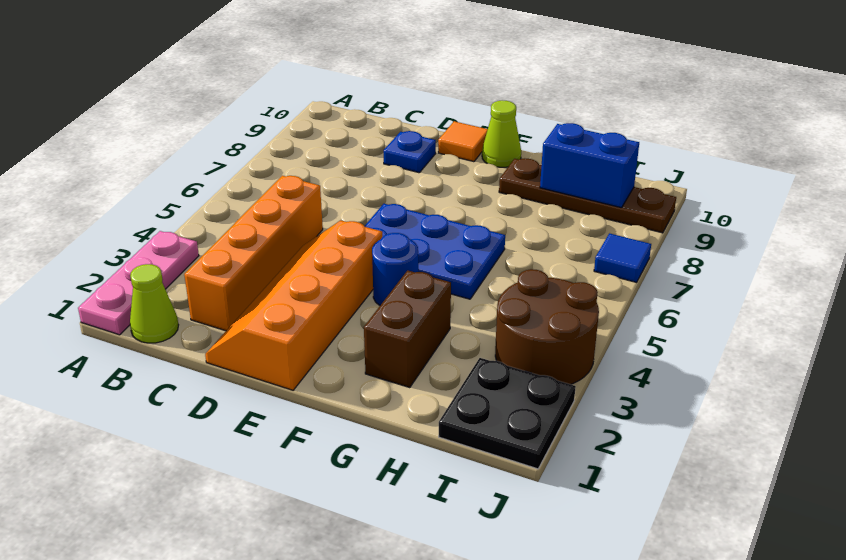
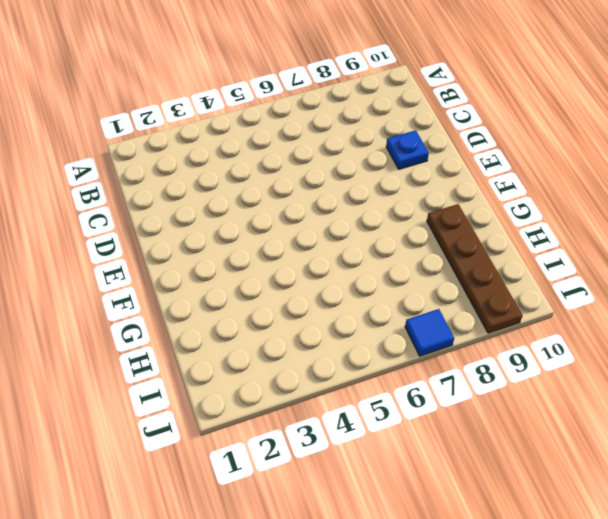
none -> pink 1x3 plate [78,231,199,335]
none -> lime 1x1 cone [130,264,178,343]
none -> orange 1x4 brick [184,176,323,331]

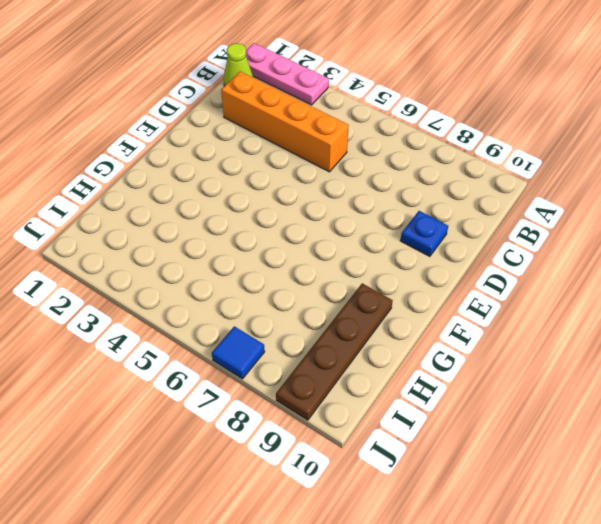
none -> orange 2x4 slope [205,220,382,390]
none -> blue 2x3 plate [365,204,505,299]
none -> orange 1x1 tile [438,121,488,162]

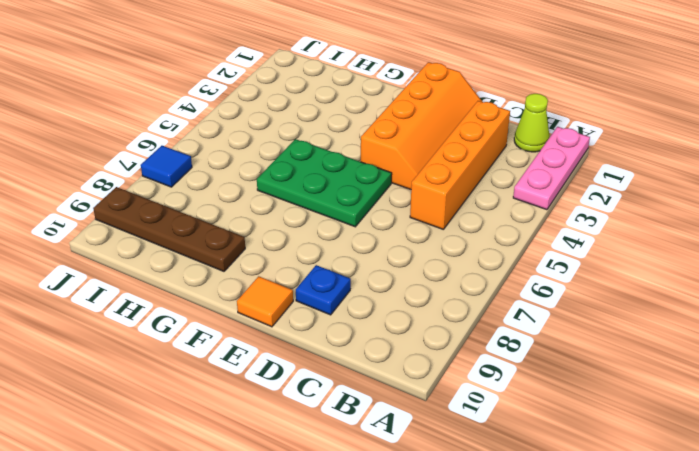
green 2x3 plate [257,139,392,227] -> blue 2x3 plate [365,204,505,299]
none -> blue 1x1 round brick [372,233,418,305]
none -> lime 1x1 cone [482,100,521,167]
none -> brown 1x2 brick [364,270,451,387]

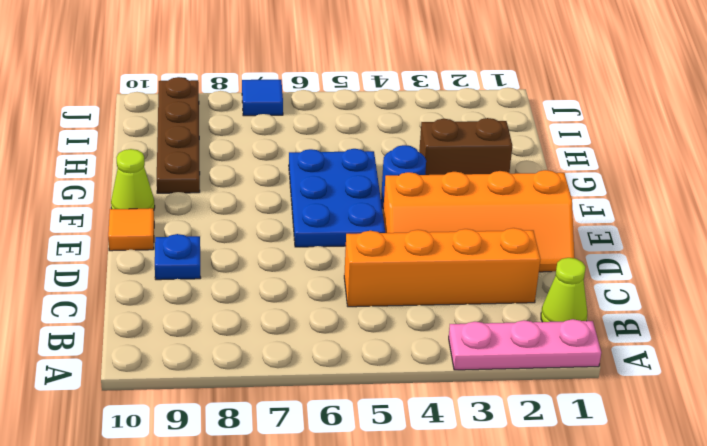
none -> black 2x2 plate [439,358,576,469]
none -> brown 2x2 round brick [495,269,599,384]
none -> blue 1x2 brick [540,123,639,208]

